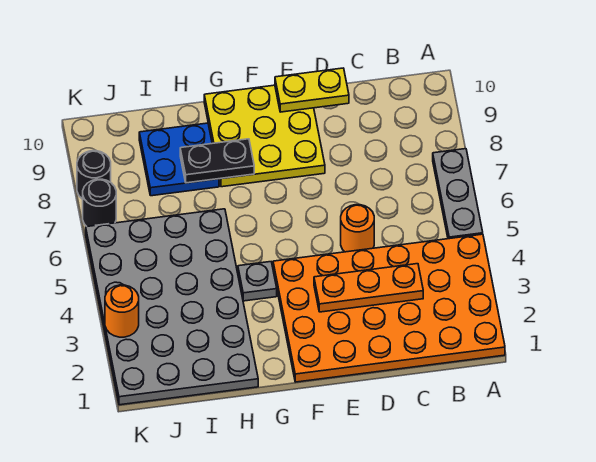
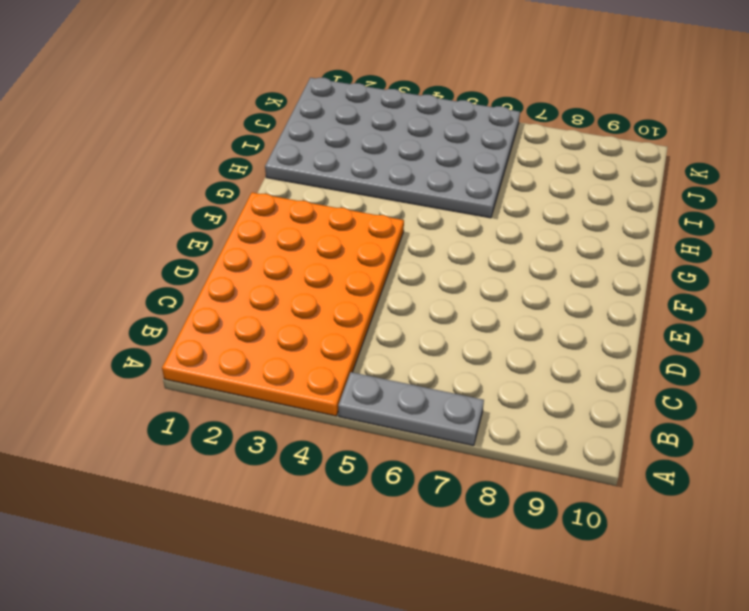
none -> orange 1x1 round brick [341,205,374,252]
none -> yellow 3x3 plate [204,85,325,187]
none -> grey 1x1 plate [238,262,277,301]

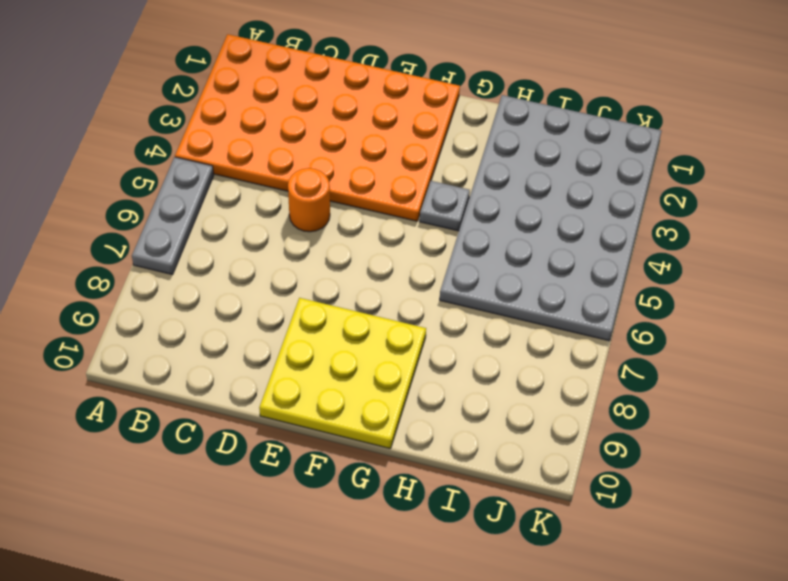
none -> blue 2x2 plate [139,123,219,196]
none -> black 1x1 round brick [83,179,116,226]
none -> black 1x1 round brick [77,151,111,199]

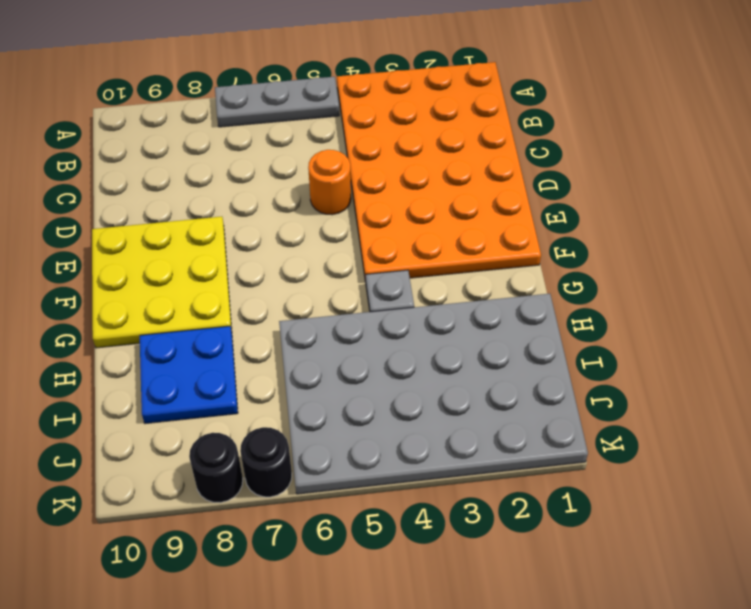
none -> orange 1x3 plate [314,264,423,312]
none -> yellow 1x2 plate [275,68,349,112]
none -> black 1x2 plate [180,139,254,183]

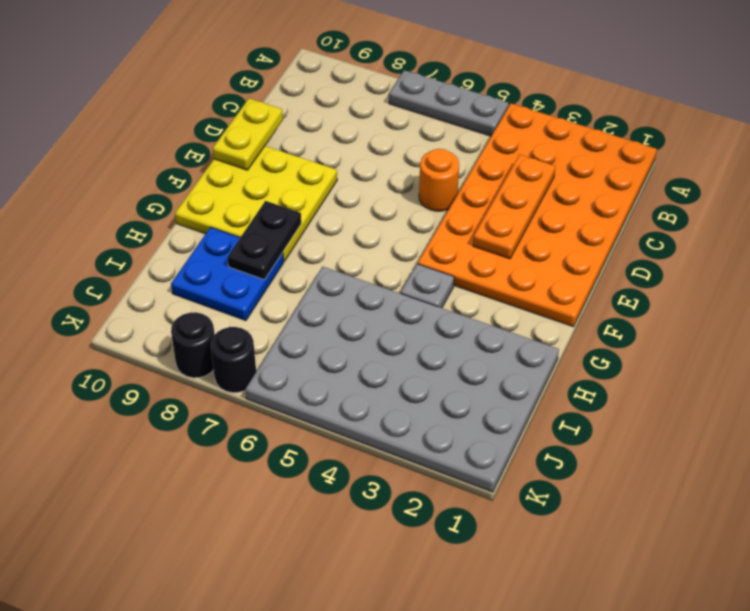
none -> orange 1x1 round brick [105,285,139,337]

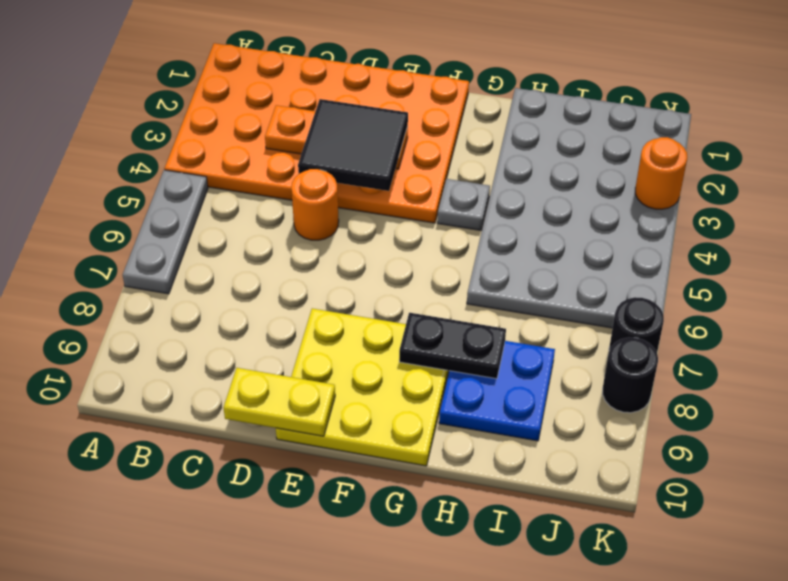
black 2x2 tile [298,99,408,191] -> none

